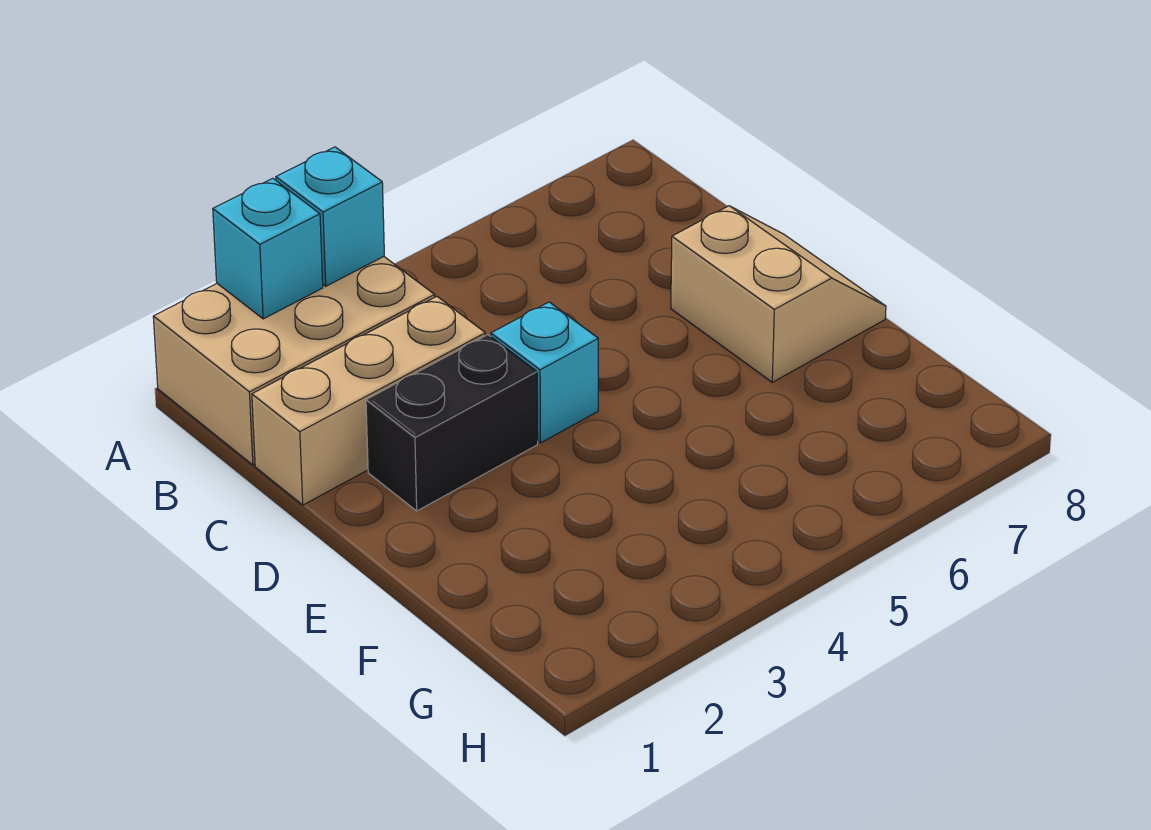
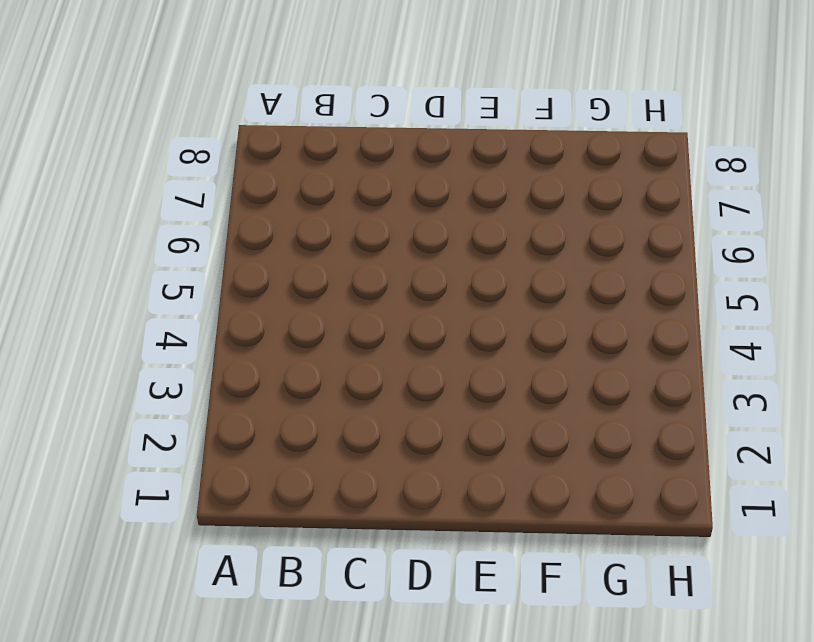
none -> tan 2x3 brick [153,257,435,465]
none -> tan 1x3 brick [252,297,485,505]

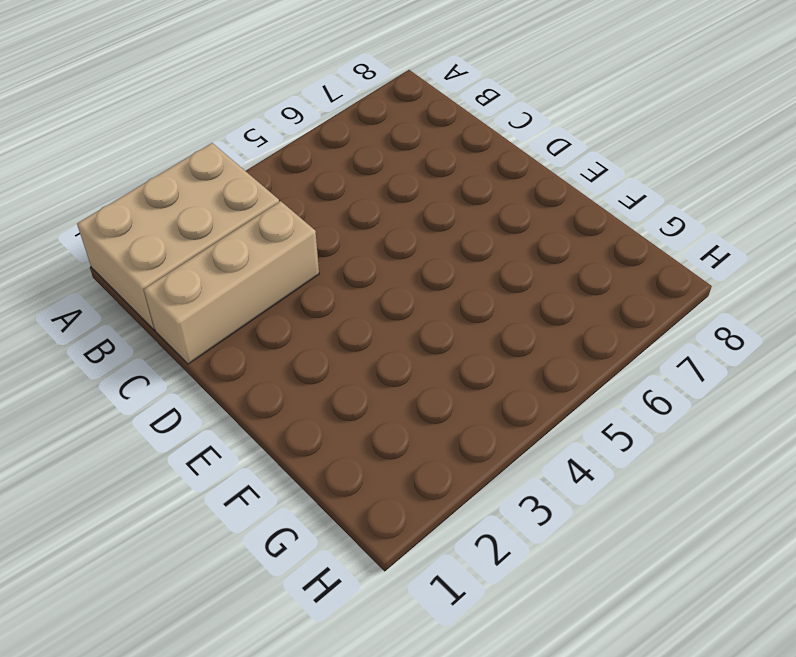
none -> black 1x2 brick [366,335,538,511]
none -> cyan 1x1 brick [491,302,598,443]

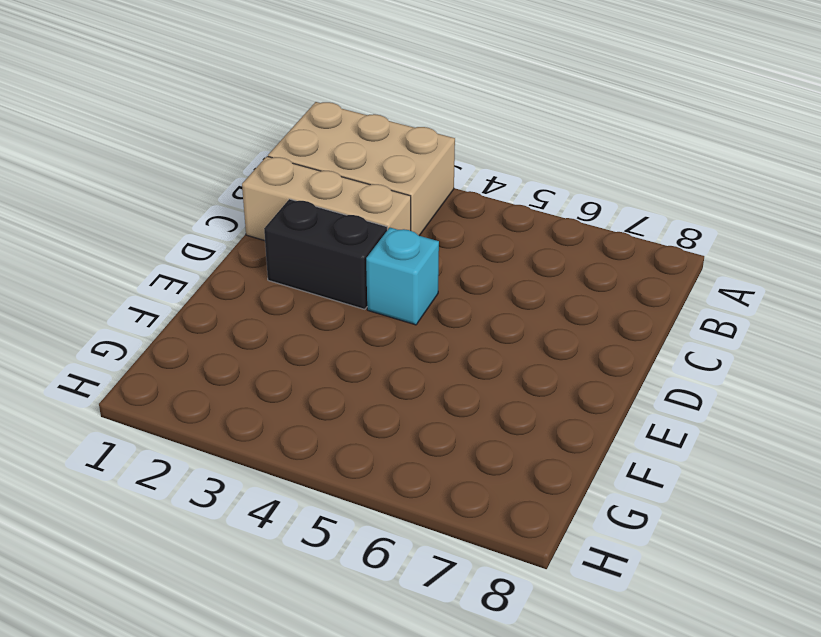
none -> tan 2x2 slope [671,206,886,382]
none -> cyan 1x1 brick [213,178,323,319]

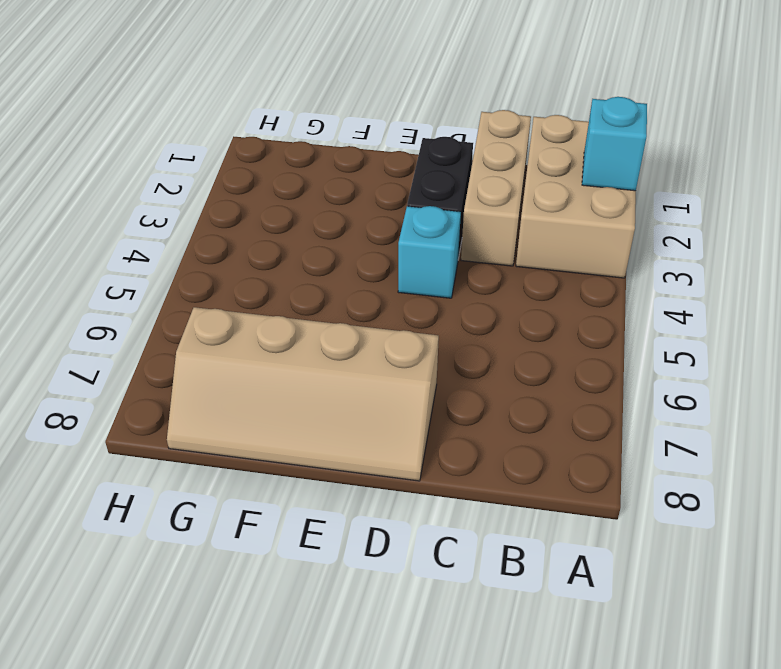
tan 2x4 slope [167,307,439,481] -> tan 2x2 slope [671,206,886,382]
none -> cyan 1x1 brick [276,147,384,286]

